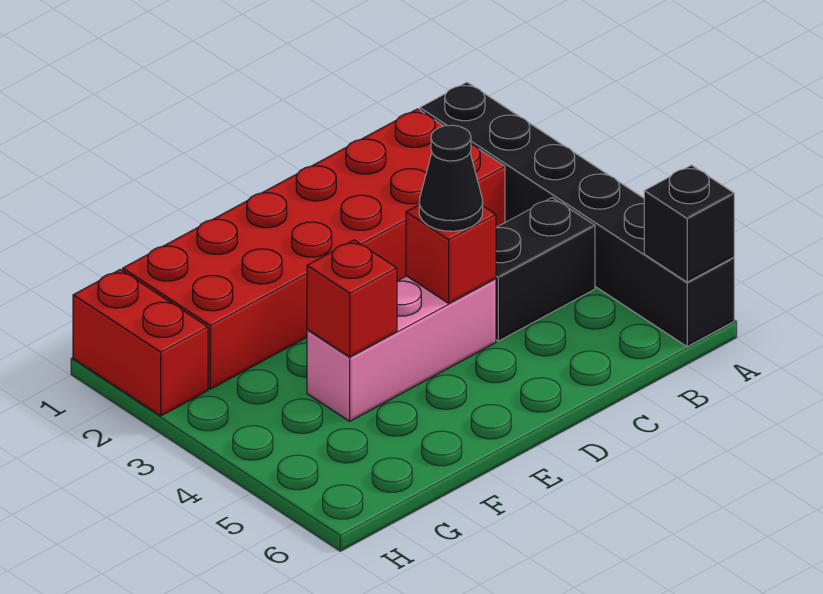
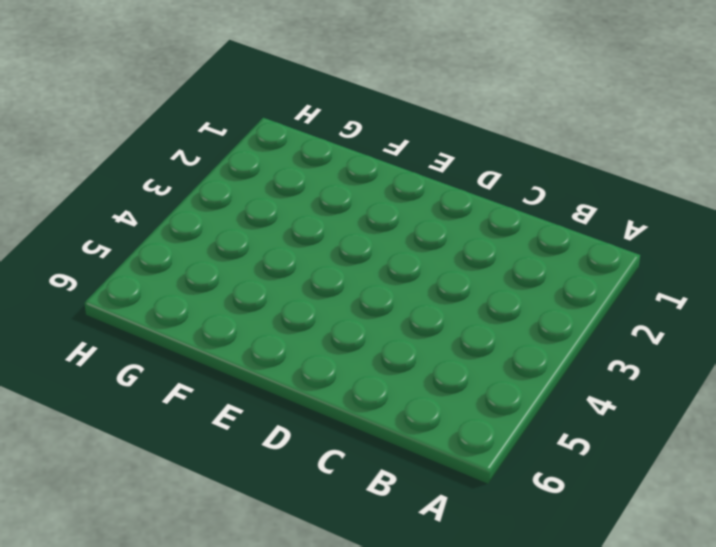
none -> black 1x6 brick [420,82,734,347]
none -> red 2x6 brick [123,109,505,389]

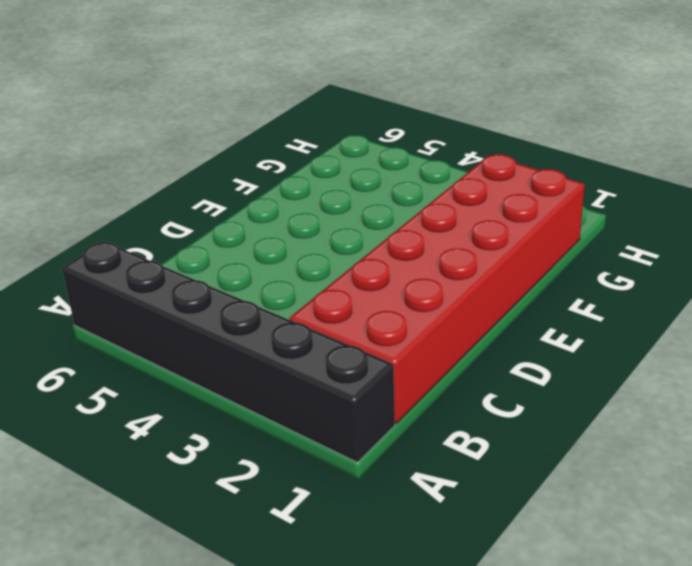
none -> black 1x2 brick [496,197,595,341]
none -> pink 1x3 brick [307,276,496,421]

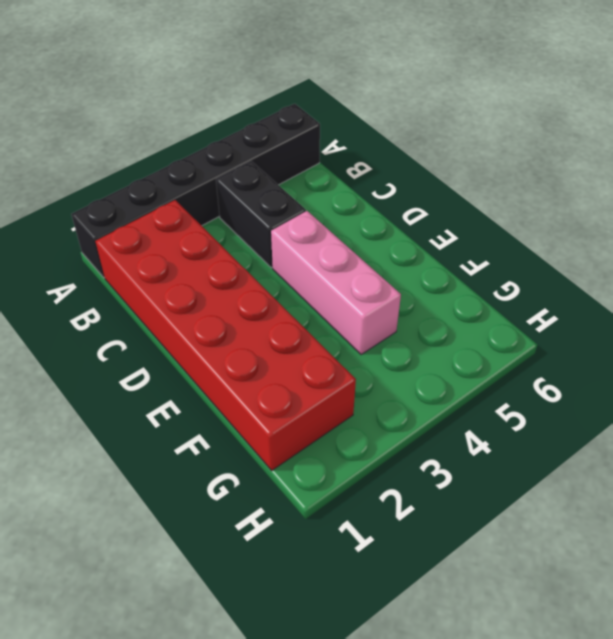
none -> red 1x2 brick [73,269,208,416]
none -> black 1x1 brick [644,165,734,282]

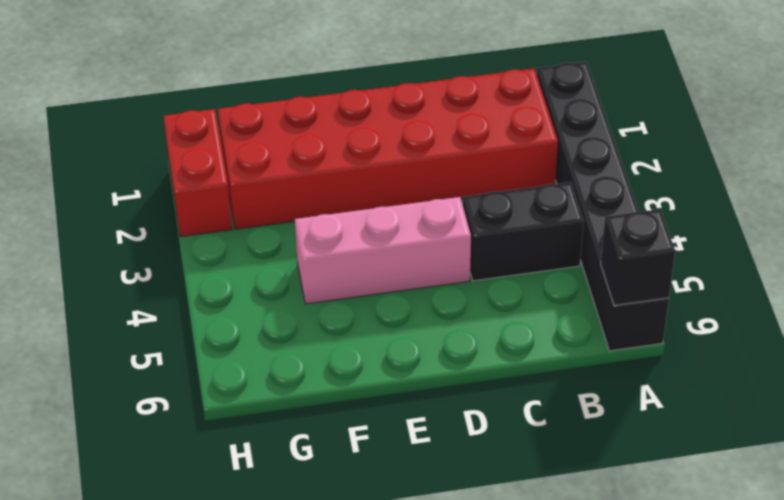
none -> red 1x1 brick [406,205,496,303]
none -> red 1x1 brick [307,240,397,357]

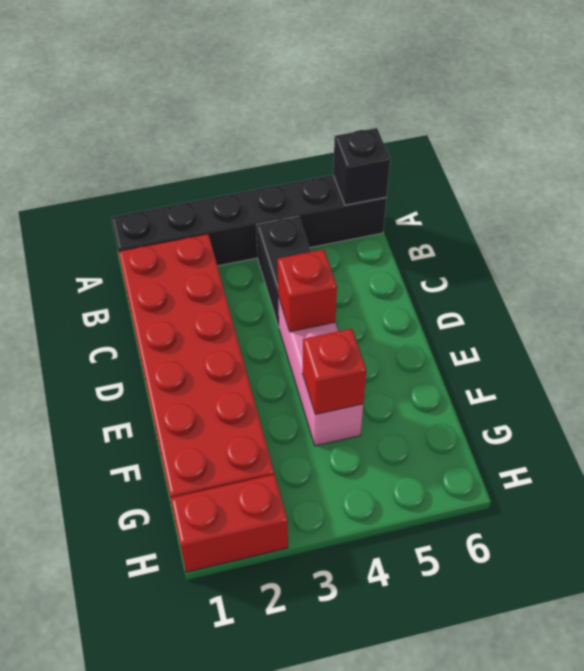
none -> black 1x1 cone [419,125,483,231]

